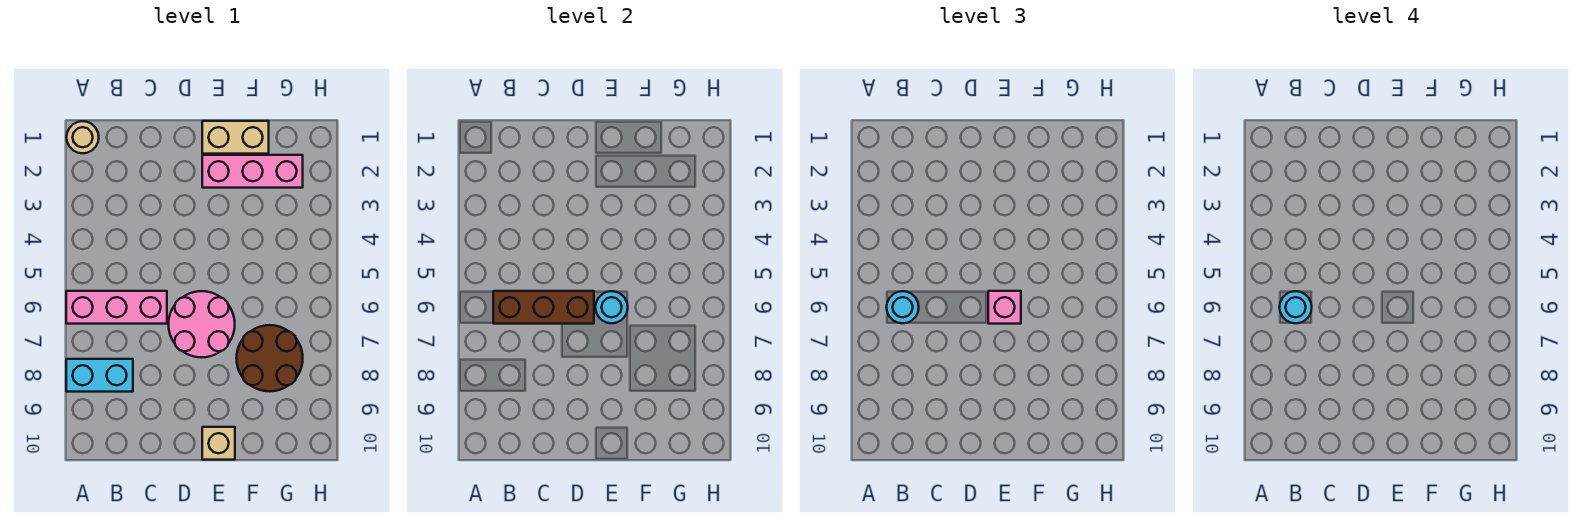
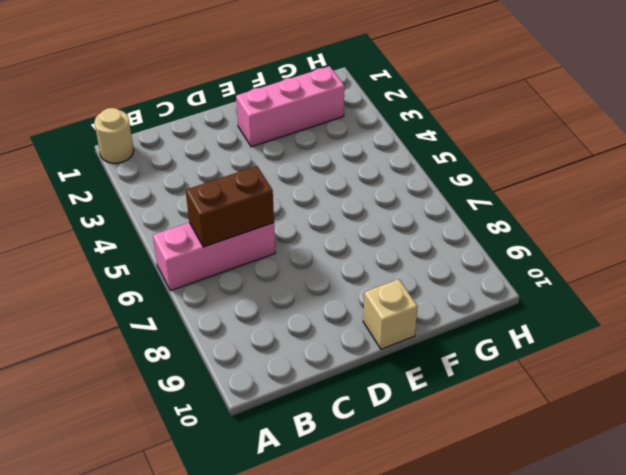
brown 1x2 brick [186,166,274,247] -> brown 1x3 brick [493,291,594,324]
none -> cyan 1x2 brick [66,359,133,392]
none -> pink 2x2 round brick [168,291,235,357]
none -> tan 1x2 brick [202,121,269,154]

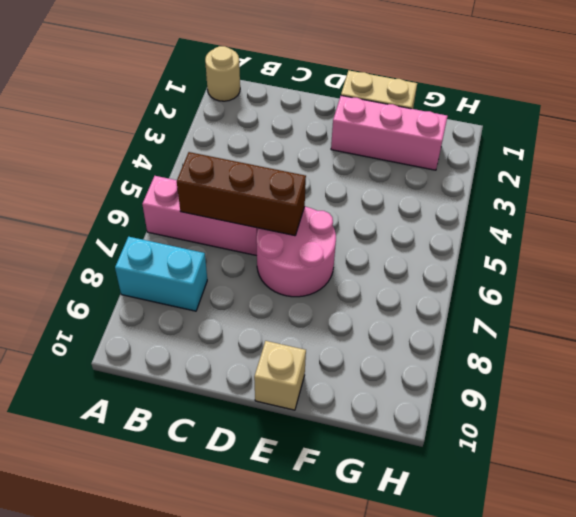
none -> brown 2x2 round brick [236,325,303,391]
none -> cyan 1x1 round brick [595,291,628,323]
none -> cyan 1x1 round brick [886,291,919,323]

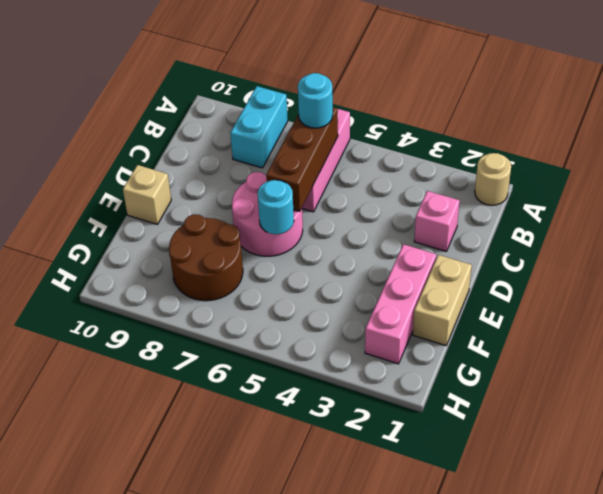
pink 1x1 brick [414,191,460,251] -> pink 1x1 brick moved to [988,291,1021,324]
none -> cyan 1x1 round brick [1279,291,1312,323]

